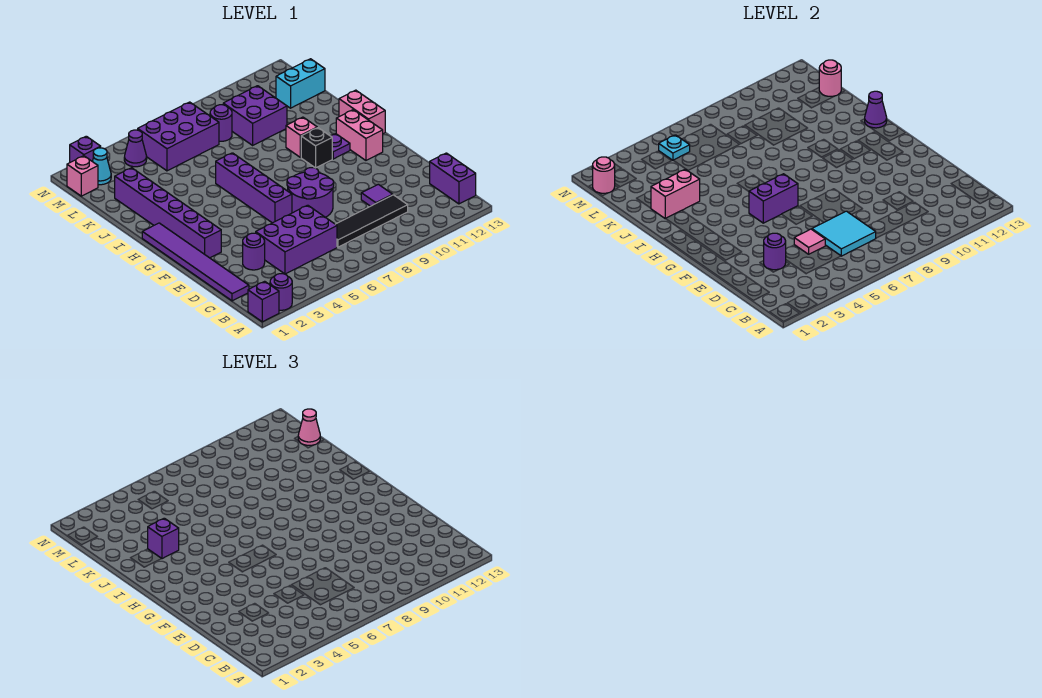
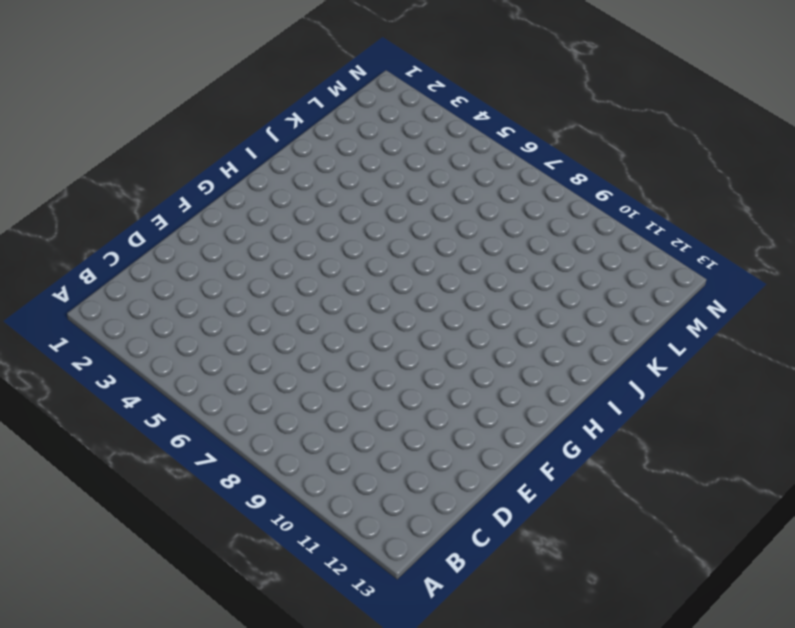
none -> purple 1x1 brick [248,281,279,322]
none -> purple 1x1 round brick [270,274,292,310]
none -> purple 1x2 brick [430,153,476,204]
none -> purple 1x6 tile [142,223,249,301]

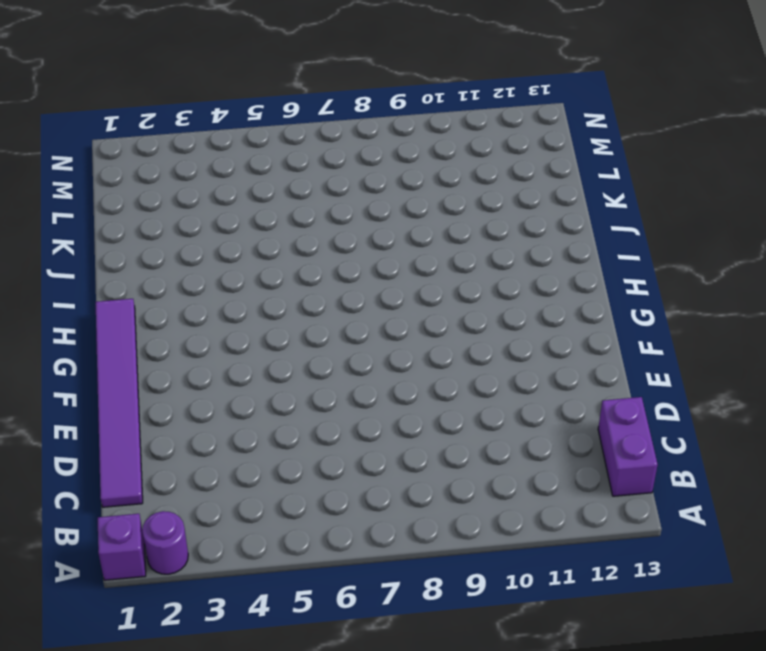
none -> purple 2x3 brick [256,205,337,274]
none -> black 1x4 tile [336,195,408,247]
none -> purple 1x1 round brick [243,233,265,270]
none -> purple 1x1 tile [361,184,393,206]

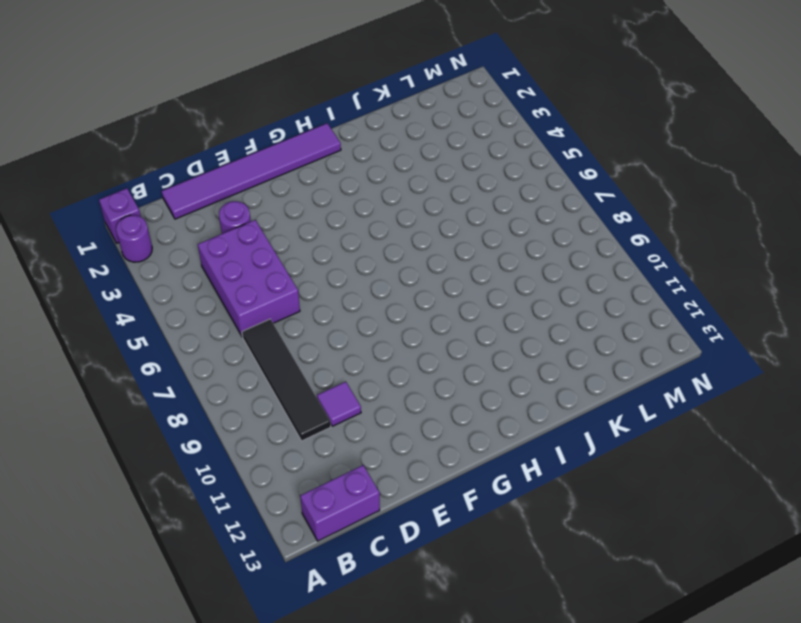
none -> purple 2x2 round brick [287,168,334,217]
none -> purple 1x6 brick [115,168,221,258]
none -> purple 1x4 brick [216,153,292,223]
none -> pink 1x2 brick [336,110,383,160]

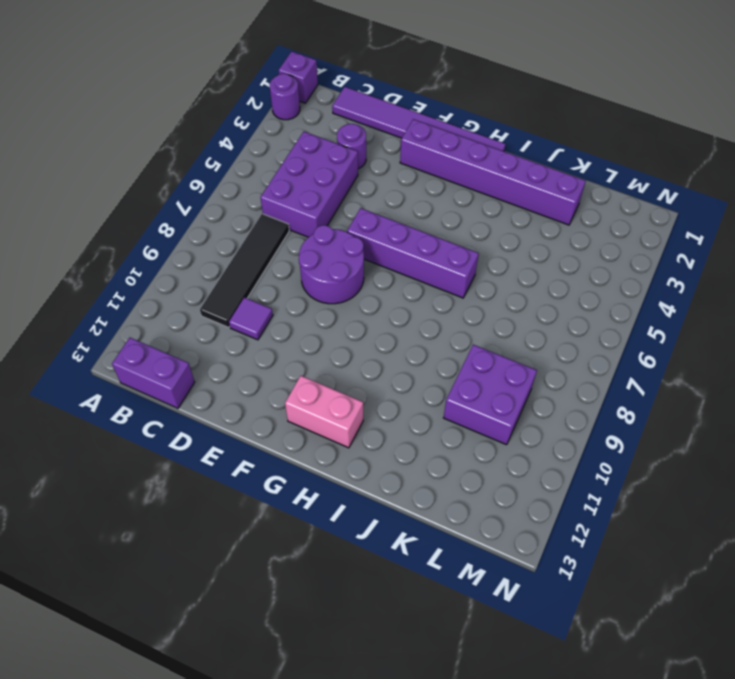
none -> black 1x1 brick [301,128,332,168]
none -> purple 1x1 plate [330,134,350,159]
none -> pink 1x2 brick [339,90,385,134]
none -> pink 1x1 brick [286,117,317,157]

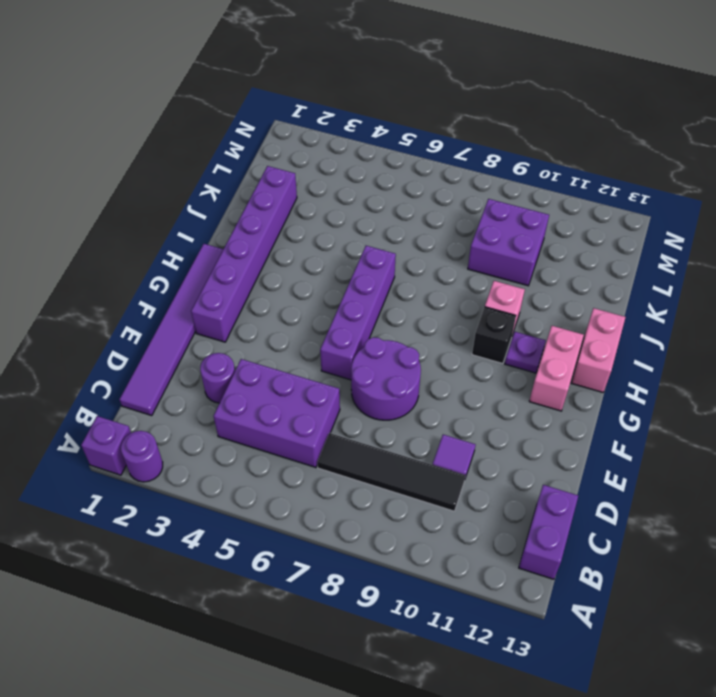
none -> purple 2x3 brick [138,102,219,171]
none -> purple 1x1 round brick [210,105,232,141]
none -> cyan 1x2 brick [276,59,325,108]
none -> pink 1x1 brick [67,156,98,196]

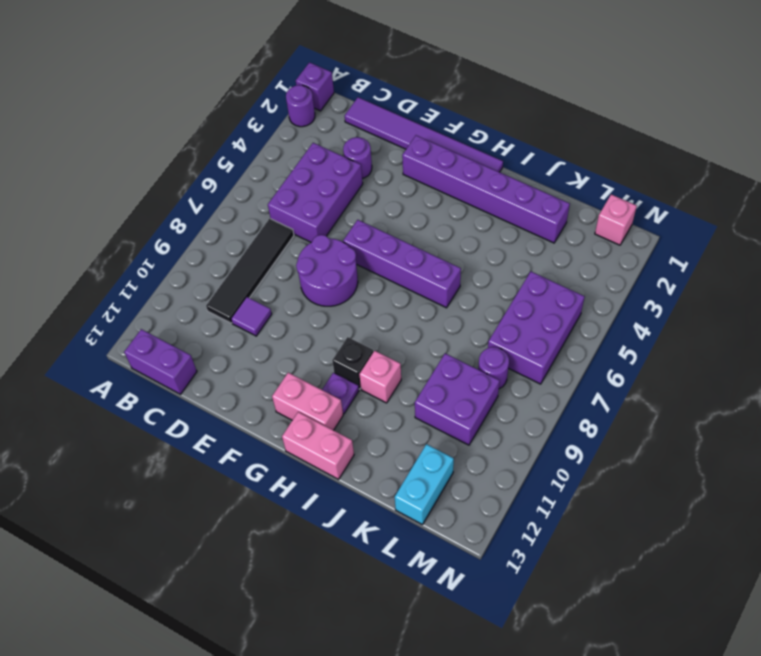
none -> cyan 1x1 cone [92,148,111,185]
none -> purple 1x1 cone [124,130,147,167]
none -> purple 1x1 brick [70,136,101,162]
none -> cyan 2x2 tile [812,211,876,256]

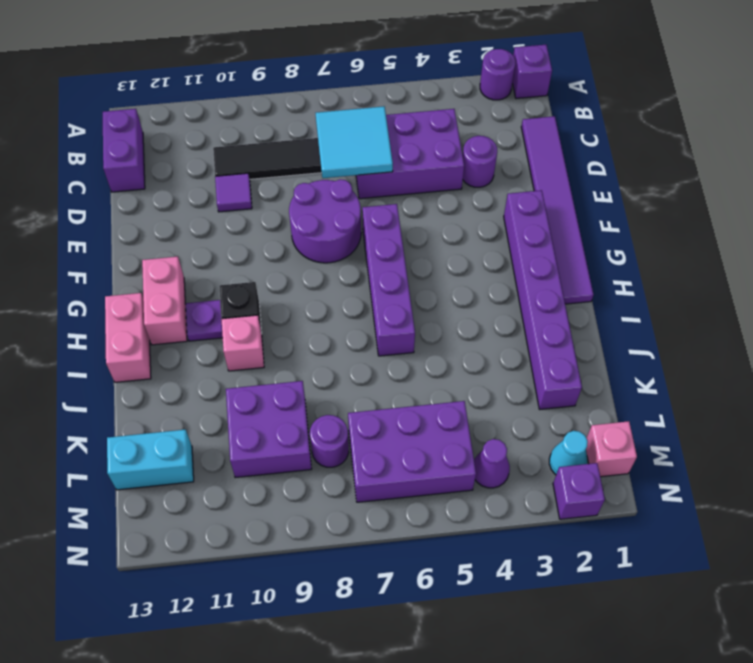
none -> purple 1x1 round brick [764,233,786,270]
none -> pink 1x1 tile [794,229,825,254]
none -> purple 1x2 brick [749,174,798,223]
none -> purple 1x1 cone [865,91,887,128]

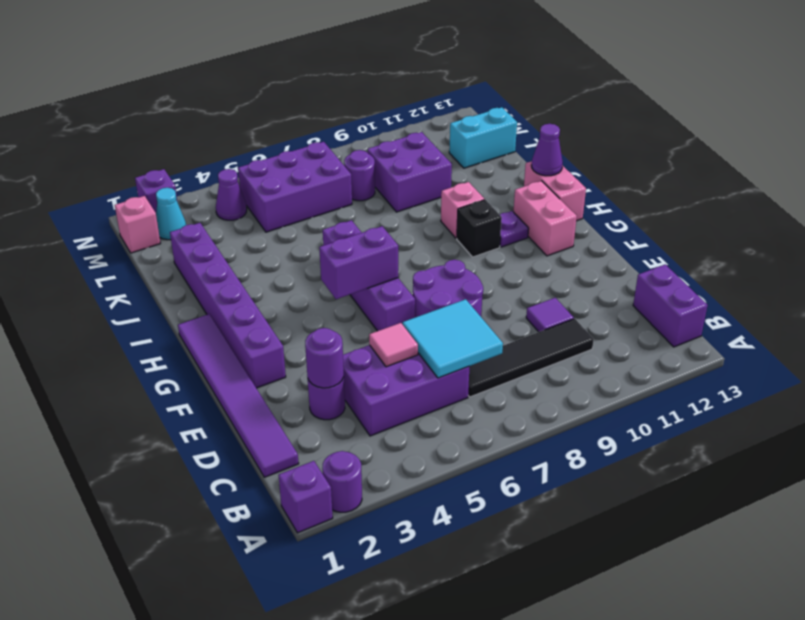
none -> pink 1x2 brick [651,169,700,219]
none -> pink 1x1 round brick [819,60,841,96]
none -> pink 1x1 round brick [593,157,615,193]
none -> cyan 1x1 plate [659,135,690,160]

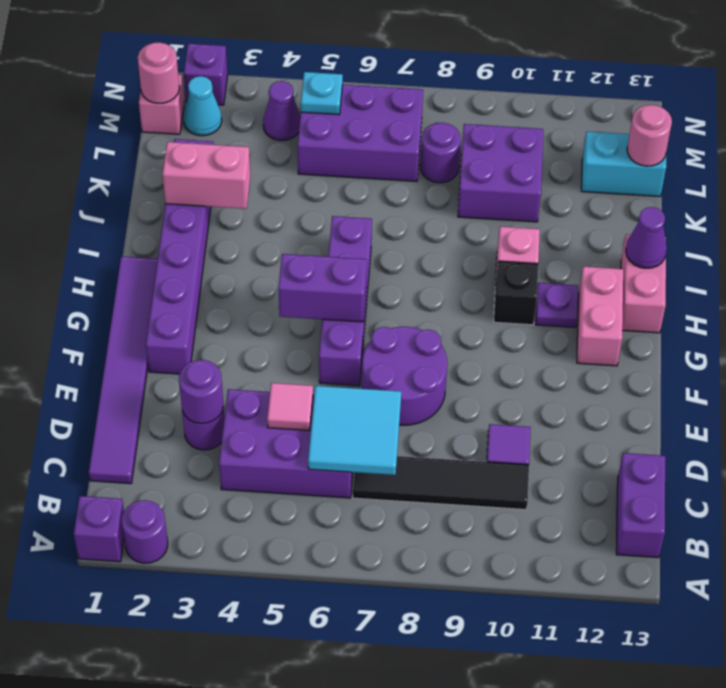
none -> purple 1x1 brick [148,518,179,559]
none -> pink 1x1 cone [298,409,320,445]

